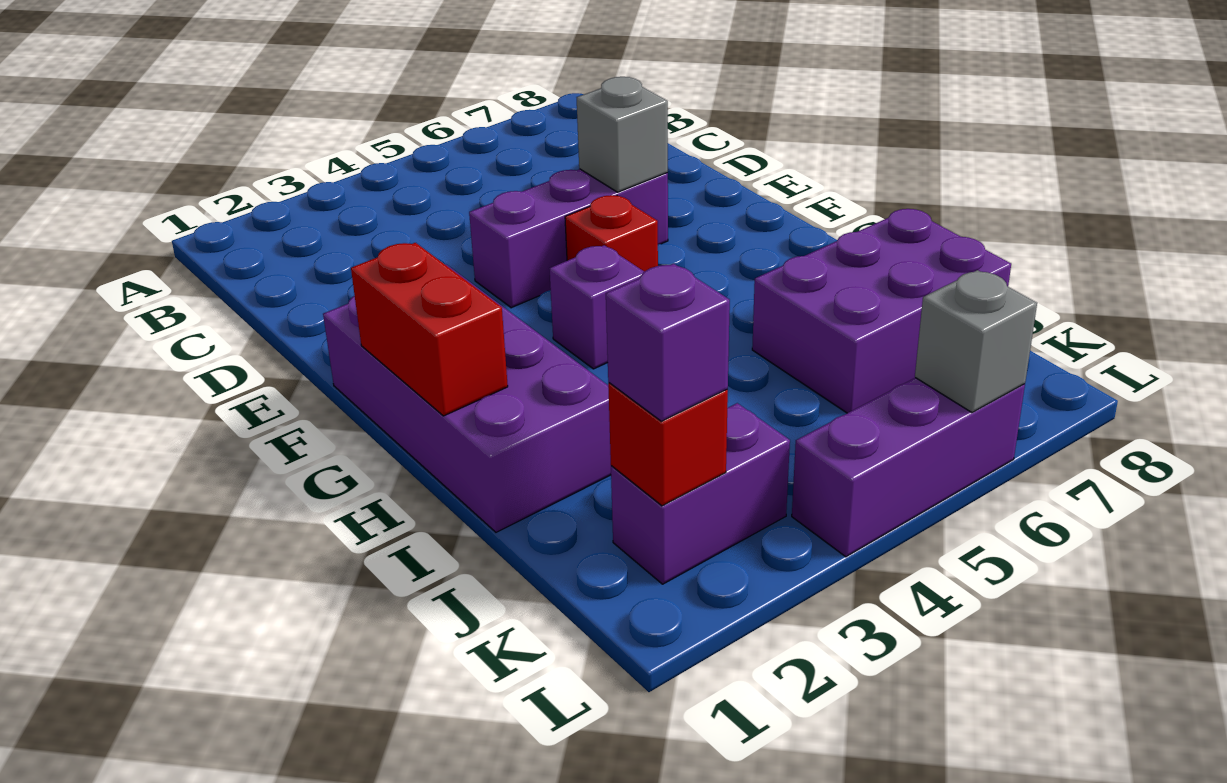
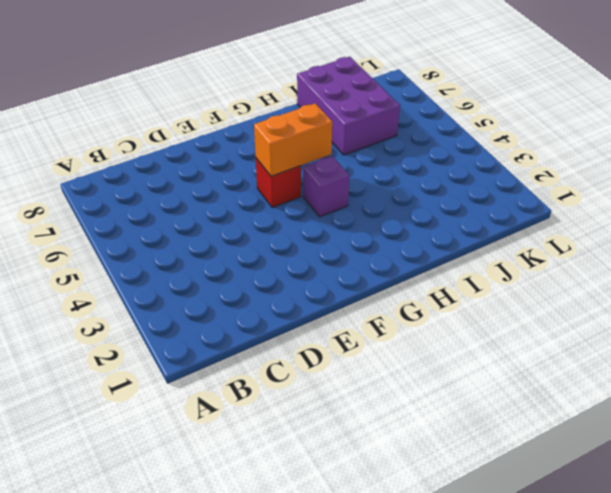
orange 1x2 brick [254,103,332,176] -> none
none -> purple 1x3 brick [469,169,668,308]
none -> purple 2x4 brick [323,264,611,532]
none -> purple 1x2 brick [611,403,790,584]

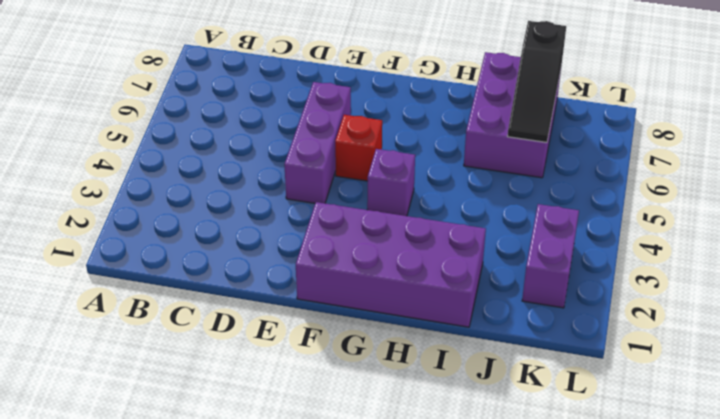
black 1x3 slope [508,21,566,142] -> none
none -> purple 1x3 brick [792,378,1025,557]
none -> grey 1x1 brick [577,77,668,192]
none -> red 1x2 brick [351,243,508,416]

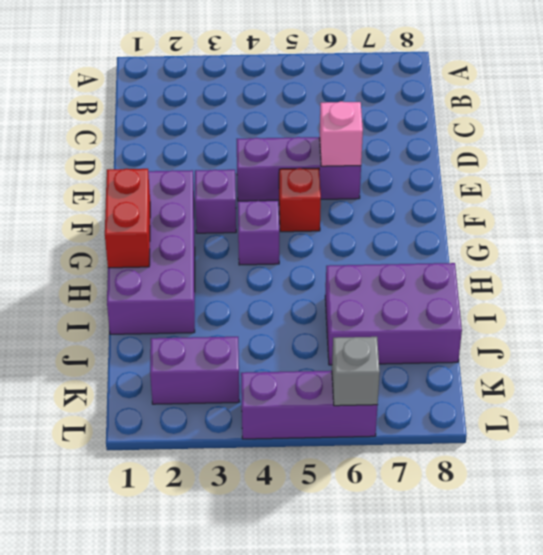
pink 1x1 brick [320,101,363,166] -> grey 1x1 brick [577,77,668,192]
purple 1x1 brick [195,170,236,233] -> purple 1x1 brick moved to [606,264,730,421]
none -> red 1x1 brick [608,383,728,506]

